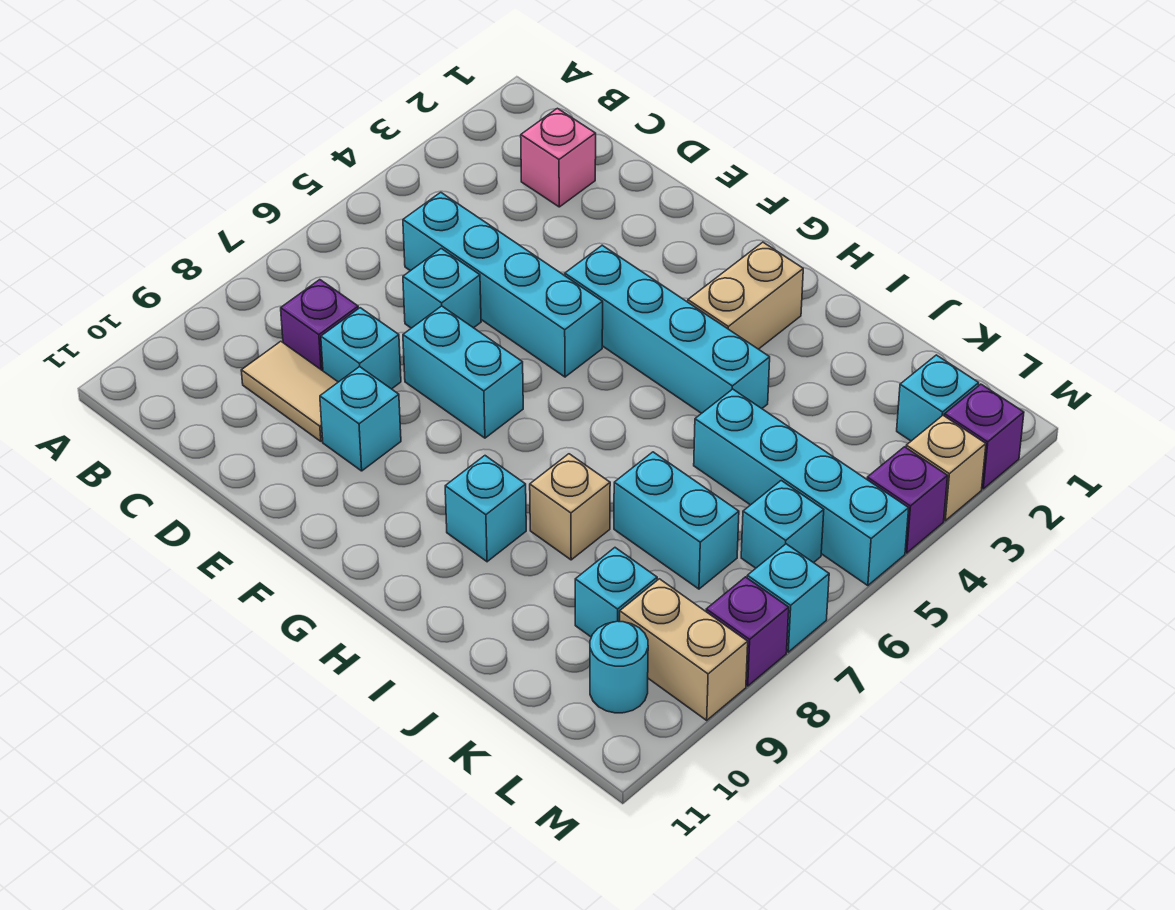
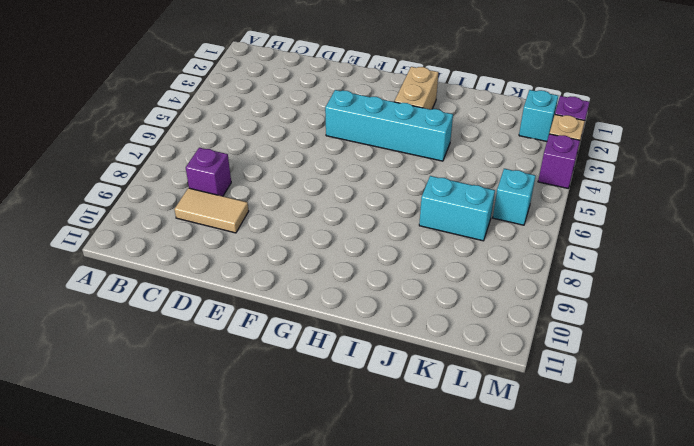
none -> pink 1x1 brick [521,108,596,207]
none -> cyan 1x4 brick [403,192,603,377]
none -> cyan 1x1 brick [403,249,481,328]

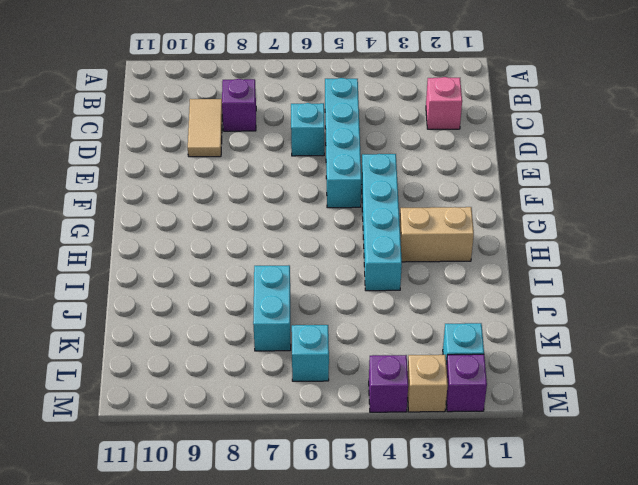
none -> cyan 1x1 brick [321,308,401,389]
none -> cyan 1x2 brick [403,306,523,438]
none -> cyan 1x1 brick [320,367,401,471]

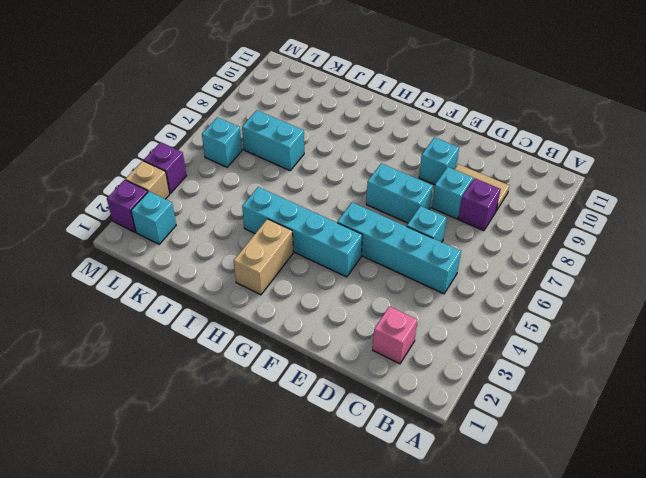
none -> cyan 1x1 brick [445,456,526,562]
none -> tan 1x1 brick [530,454,610,560]
none -> cyan 1x4 brick [694,389,909,586]

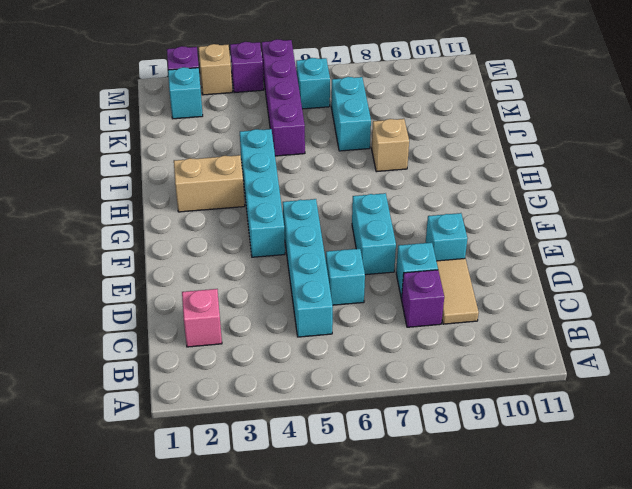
purple 1x4 brick [262,39,305,156] -> cyan 1x4 brick [694,389,909,586]
none -> cyan 1x1 brick [445,456,526,562]
none -> cyan 1x1 brick [575,548,657,637]
none -> tan 1x2 brick [620,579,748,720]

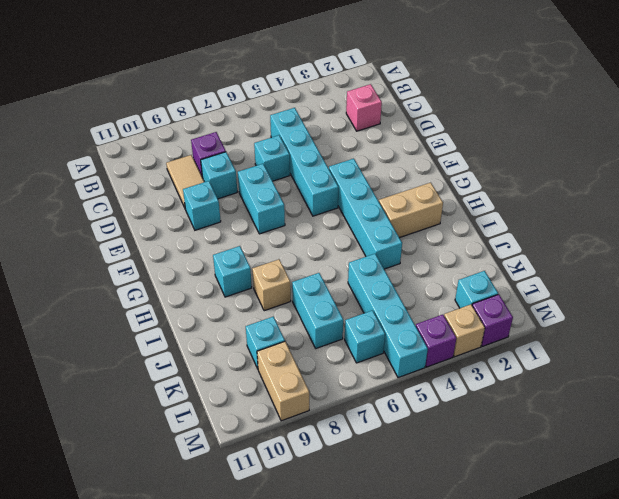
none -> cyan 1x1 round brick [590,621,648,713]
none -> cyan 1x1 brick [747,544,829,652]
none -> purple 1x1 brick [706,577,789,686]

